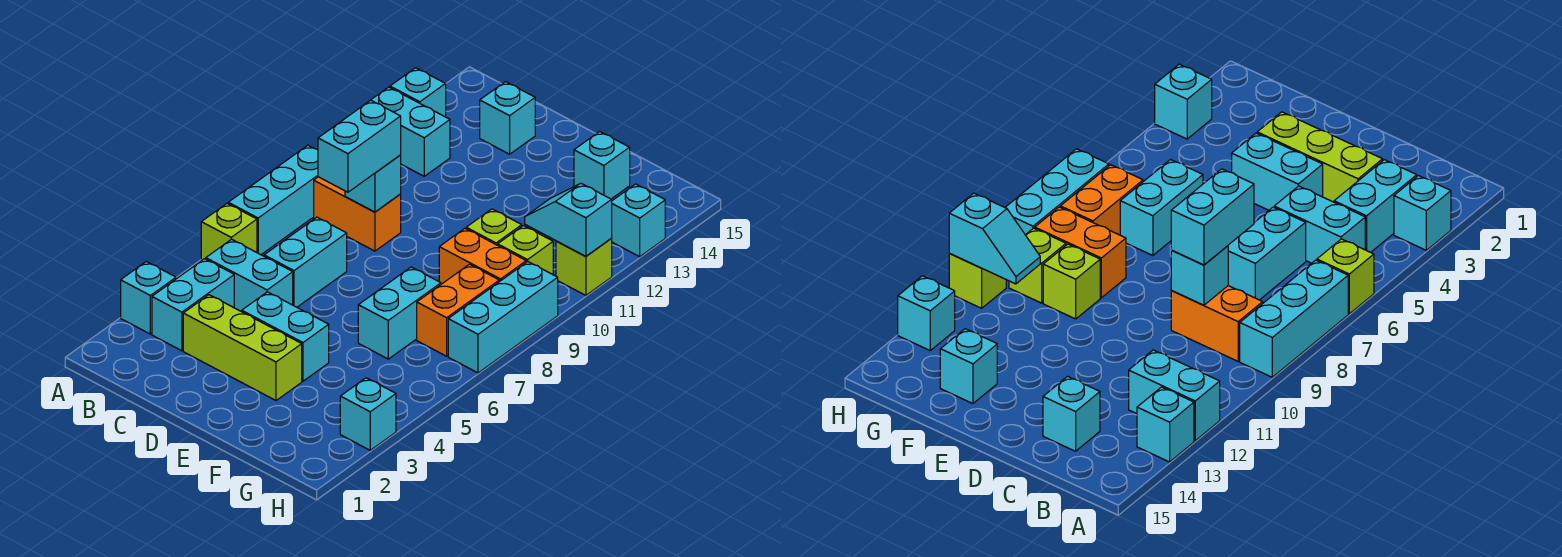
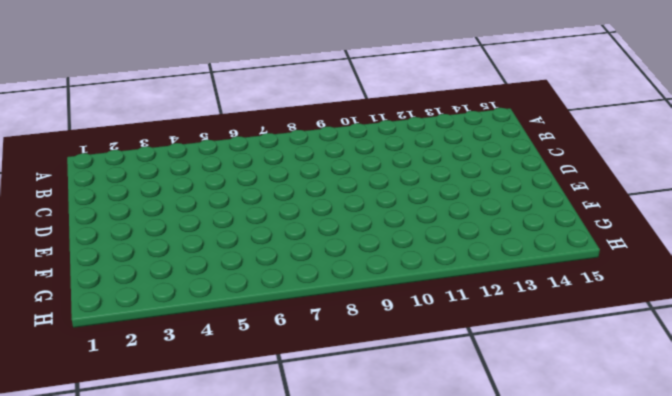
none -> cyan 1x1 brick [121,262,176,334]
none -> lime 1x1 brick [201,204,257,260]
none -> cyan 1x3 brick [228,145,318,255]

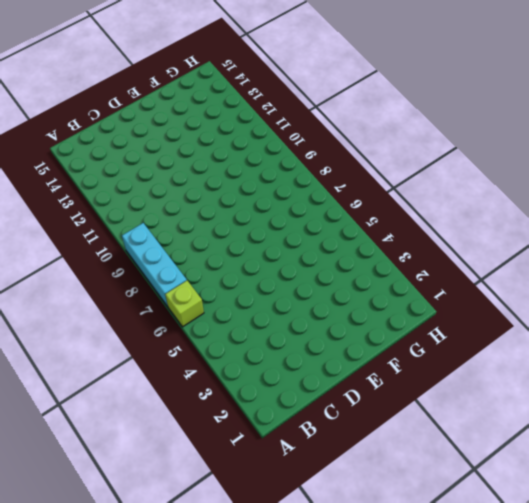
none -> cyan 1x1 brick [121,262,176,334]
none -> cyan 1x2 brick [371,87,450,176]
none -> cyan 1x1 brick [390,68,446,117]

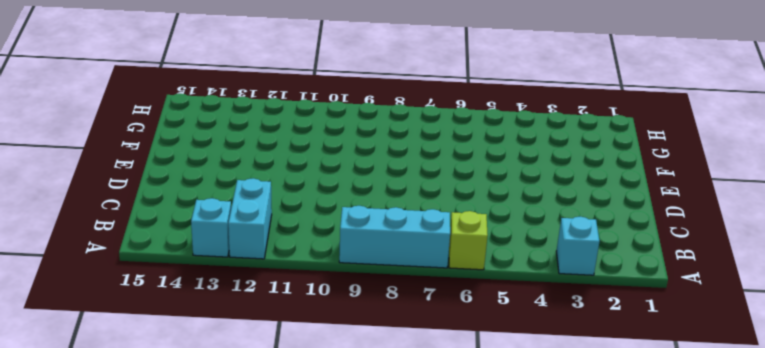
none -> cyan 1x2 brick [152,259,234,351]
none -> cyan 1x2 brick [206,239,293,312]
none -> orange 1x2 brick [314,177,401,251]

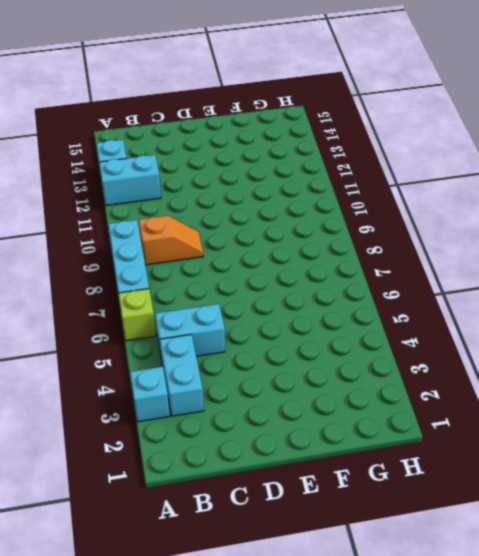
orange 1x2 slope [139,216,203,265] -> orange 1x2 brick [314,177,401,251]
none -> lime 1x3 brick [183,295,302,400]
none -> cyan 1x2 brick [264,217,347,307]
none -> cyan 1x1 brick [480,82,535,154]

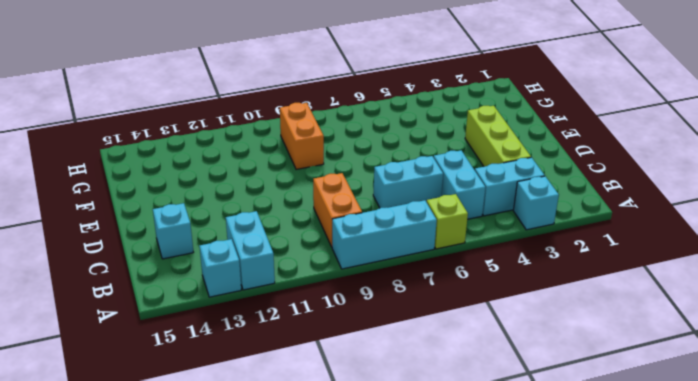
none -> cyan 1x2 brick [242,292,329,381]
none -> cyan 1x2 brick [358,267,441,359]
none -> lime 1x1 brick [466,209,522,245]

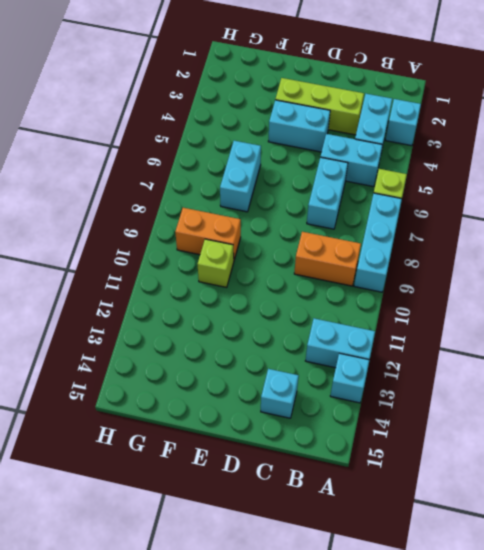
none -> cyan 1x1 brick [574,131,630,199]
none -> orange 1x2 brick [417,264,499,356]
none -> lime 1x1 brick [498,226,553,275]

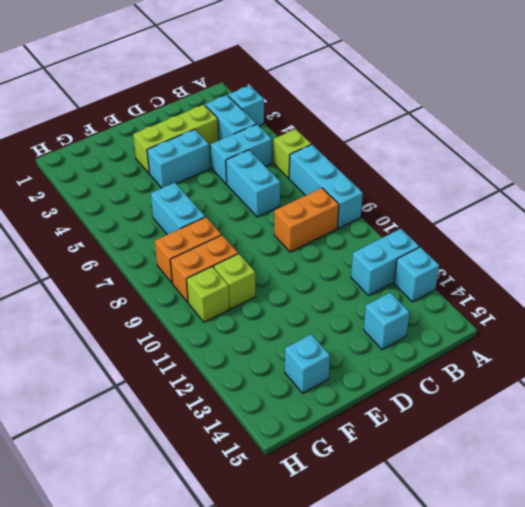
orange 1x2 brick [155,217,221,283] -> orange 1x2 brick turned to [417,264,499,356]
none -> cyan 1x1 brick [340,378,396,450]
none -> cyan 1x3 brick [448,262,558,373]
none -> lime 1x1 brick [556,239,612,295]

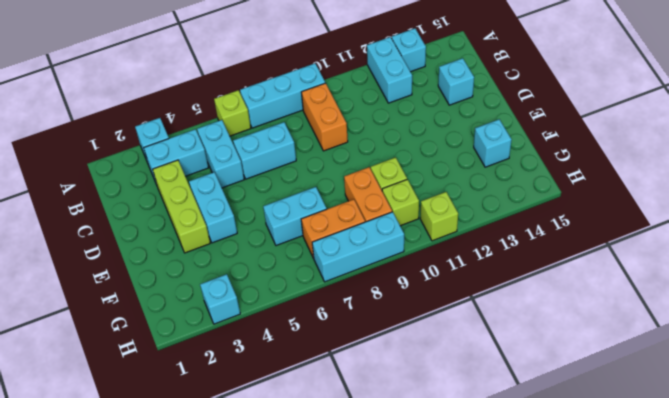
none -> cyan 1x1 brick [611,184,665,257]
none -> cyan 1x1 brick [345,155,401,212]
none -> cyan 1x2 slope [525,183,612,256]

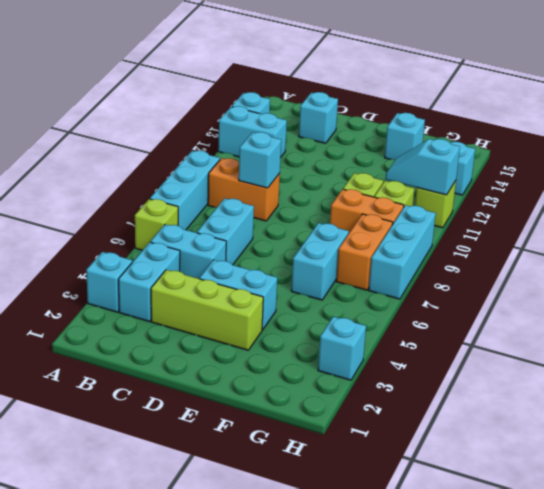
none -> cyan 1x2 brick [318,100,401,192]

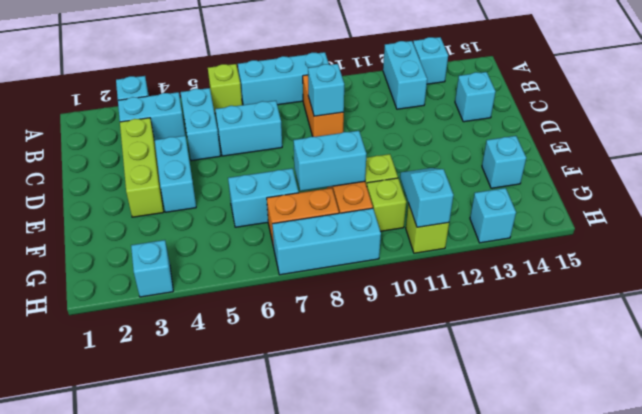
cyan 1x2 brick [294,131,366,191] -> cyan 1x2 brick moved to [318,100,401,192]

